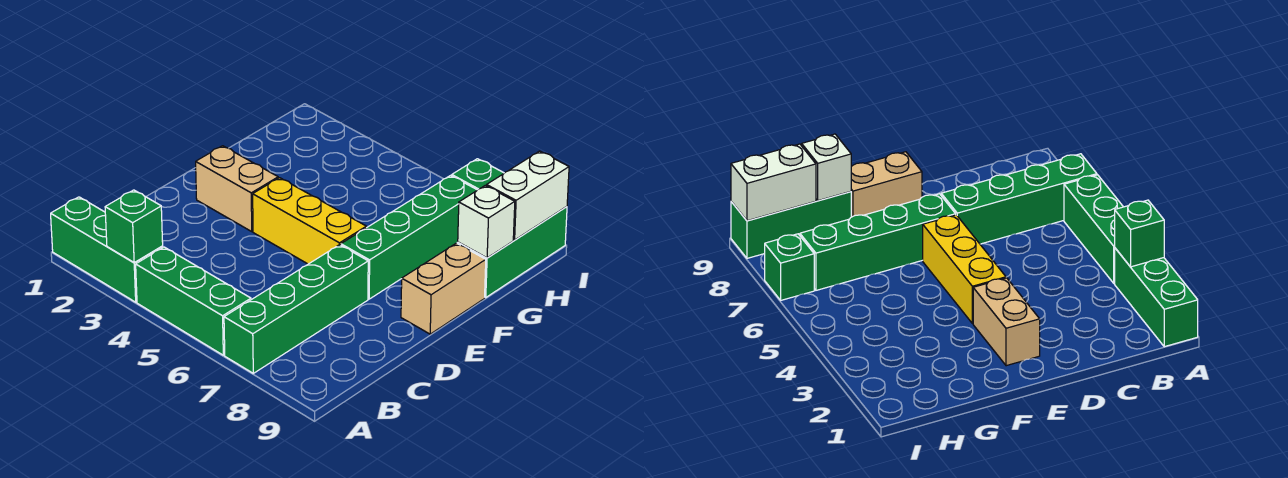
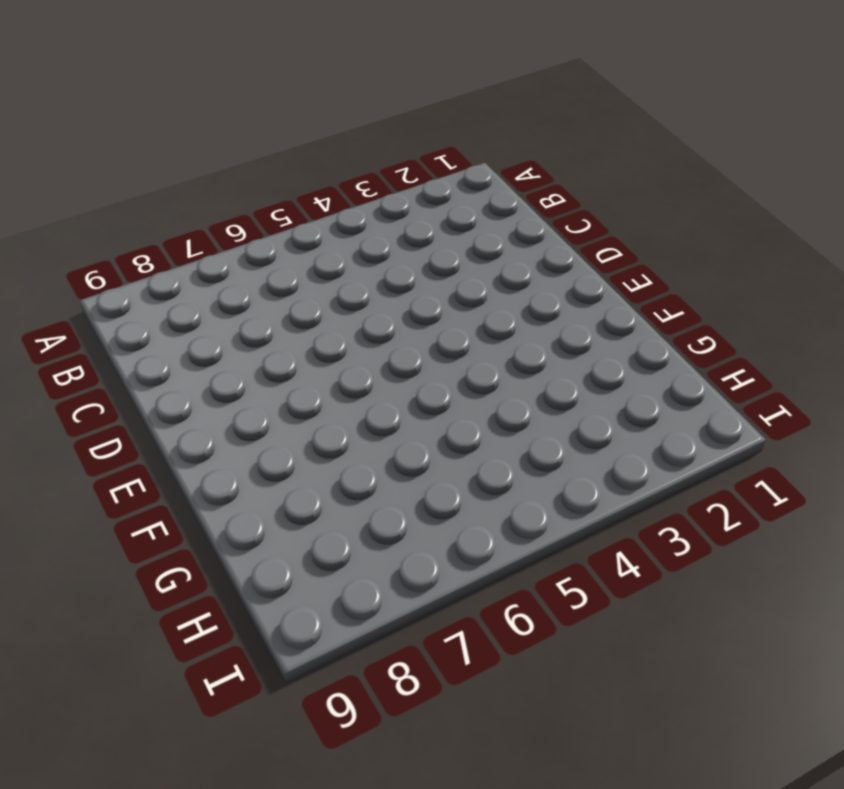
none -> green 1x3 brick [51,197,163,302]
none -> green 1x3 brick [136,247,251,355]
none -> green 1x4 brick [224,245,368,373]

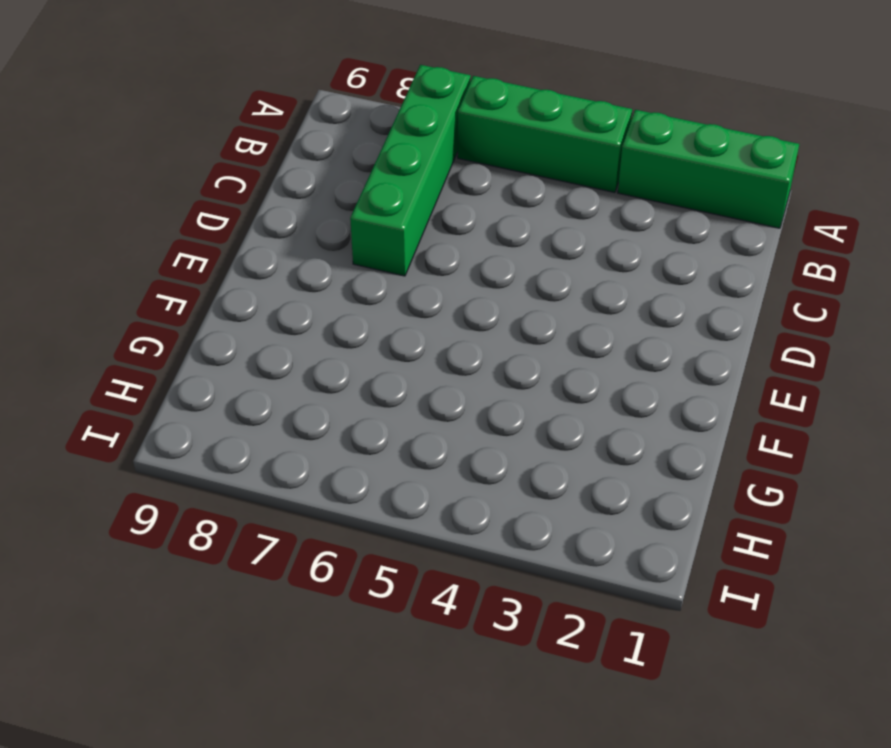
none -> tan 1x2 brick [196,146,278,231]
none -> yellow 1x3 brick [253,178,366,264]
none -> green 1x4 brick [341,176,477,299]

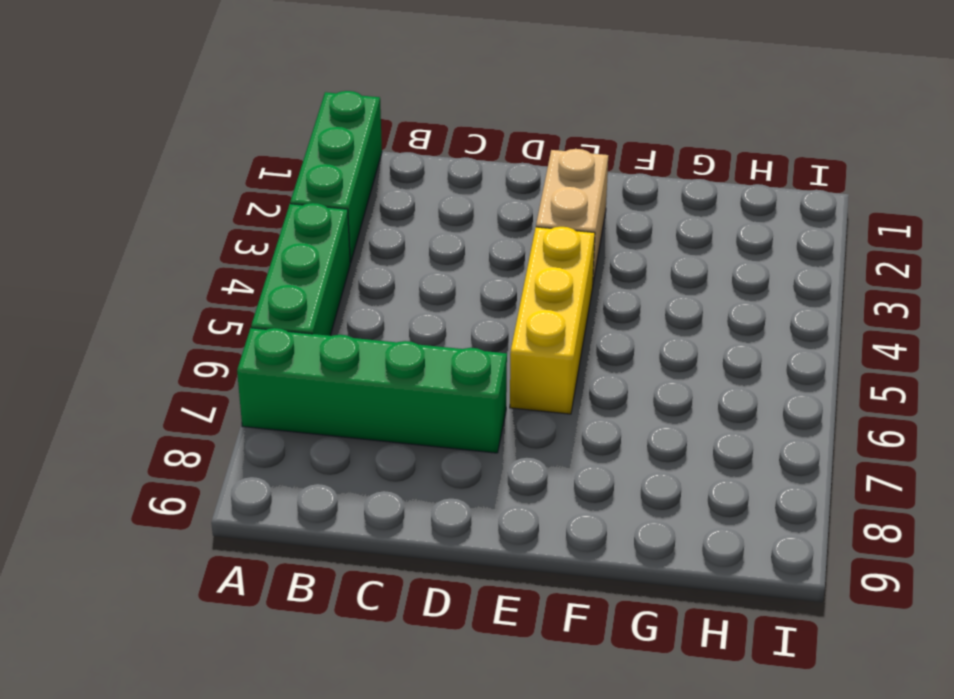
none -> green 1x4 brick [341,176,477,299]
none -> tan 1x2 brick [401,243,486,334]
none -> green 1x3 brick [458,207,567,298]

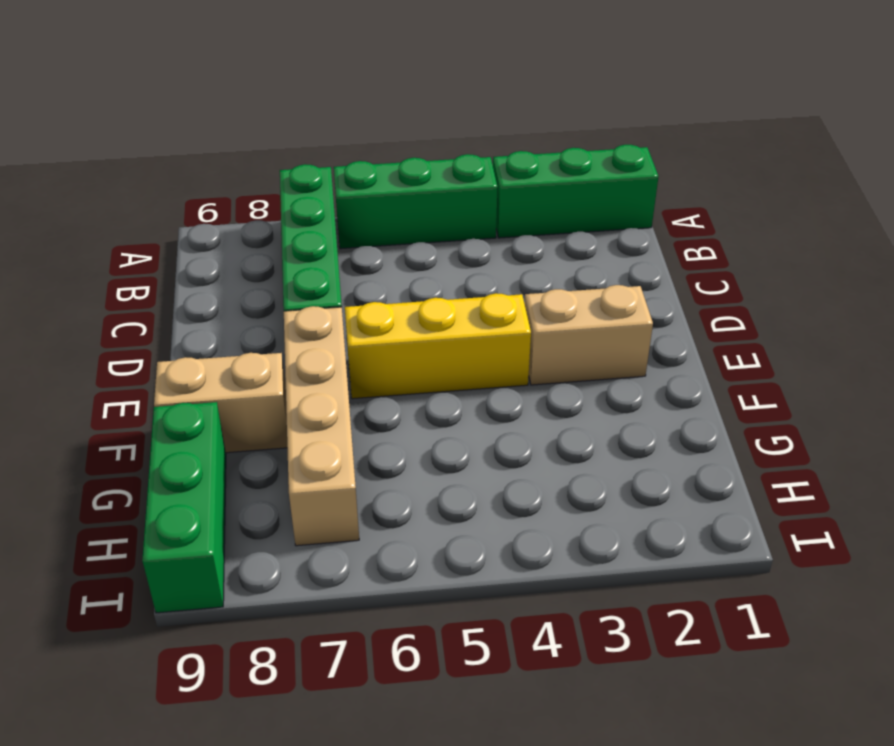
tan 1x4 brick [284,306,359,546] -> green 1x4 brick [341,176,477,299]
tan 1x2 brick [154,353,287,453] -> tan 1x2 brick turned to [401,243,486,334]
none -> green 1x1 brick [452,159,504,190]
none -> green 1x1 brick [105,190,163,263]
none -> white 1x1 brick [458,186,515,258]

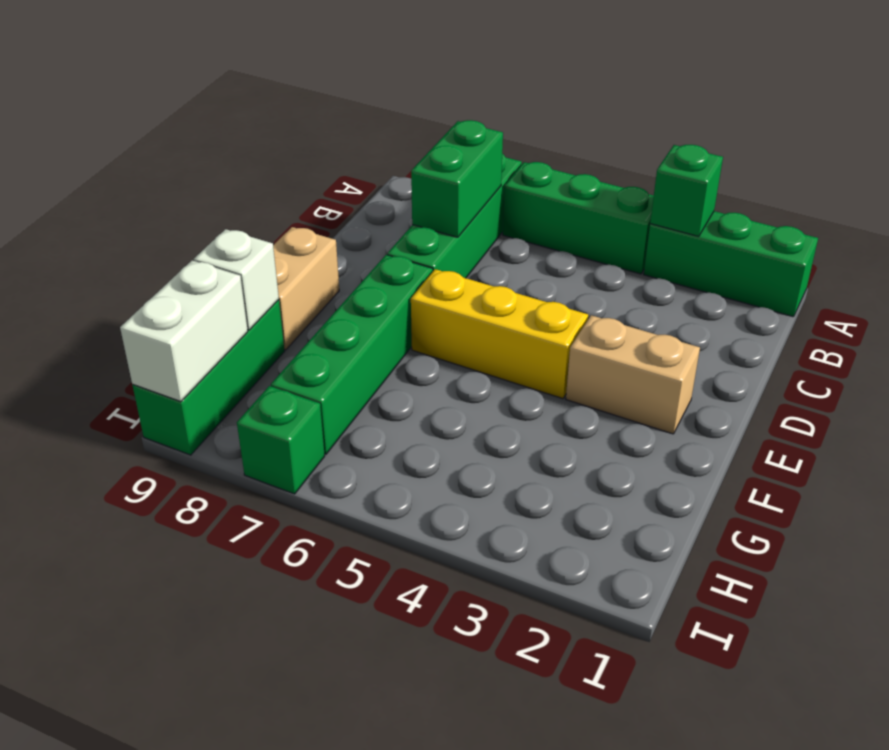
green 1x2 brick [411,120,503,237] -> none

